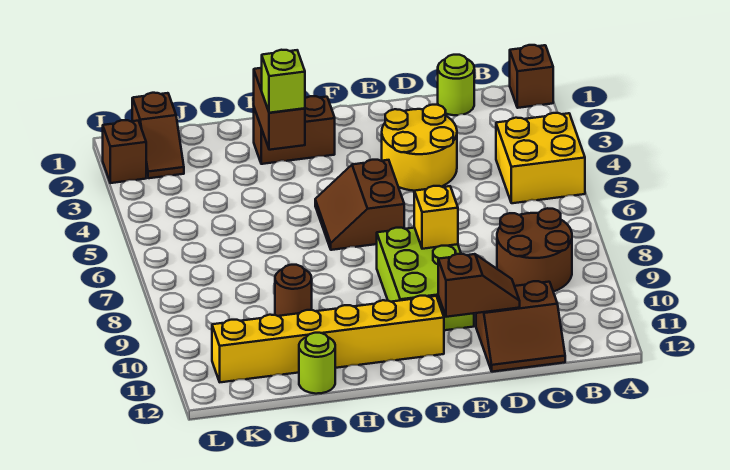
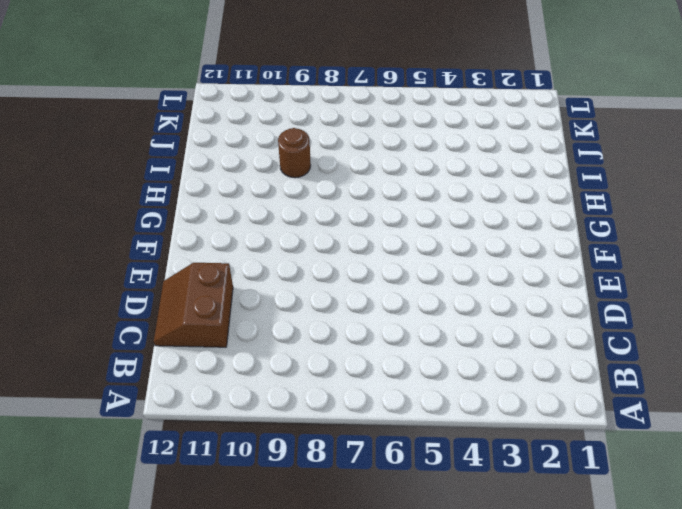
none -> brown 1x1 brick [510,45,553,108]
none -> yellow 2x2 brick [496,113,585,203]
none -> brown 2x2 round brick [497,208,572,292]

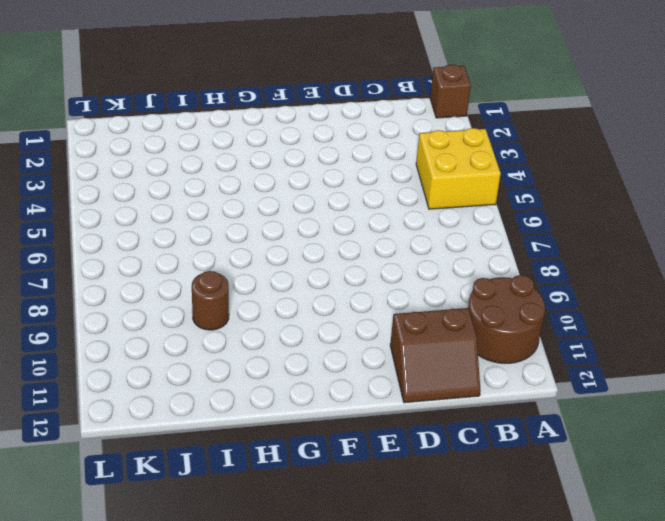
brown 2x2 round brick [468,275,545,363] -> brown 2x2 round brick moved to [497,208,572,292]
none -> lime 1x1 round brick [438,55,474,115]
none -> yellow 2x2 round brick [382,105,457,191]
none -> lime 2x3 brick [377,228,474,330]

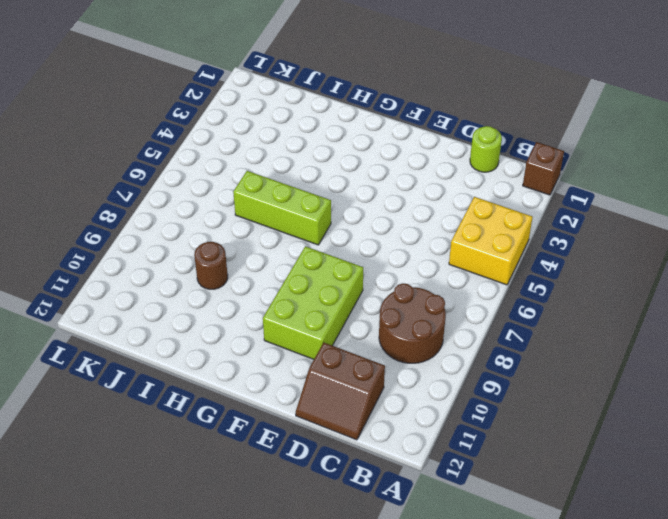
lime 1x3 brick [233,171,331,245] -> brown 2x2 slope [315,160,404,250]
none -> yellow 2x2 round brick [382,105,457,191]
none -> yellow 1x6 brick [212,296,444,382]
none -> brown 1x2 brick [254,96,335,164]

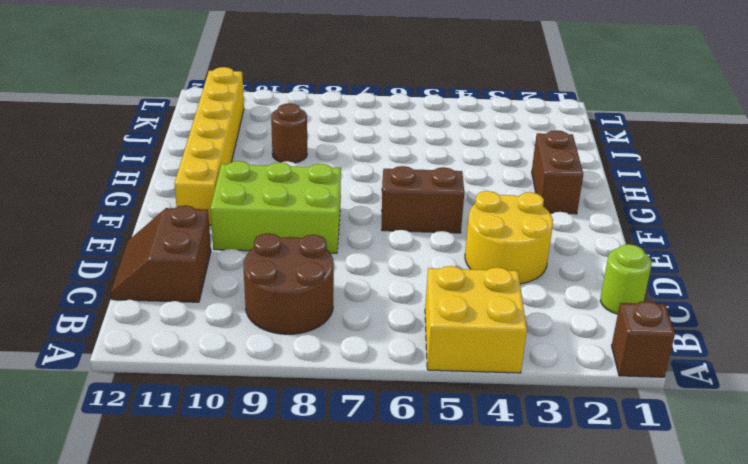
none -> lime 1x1 round brick [299,333,335,394]
none -> brown 1x2 slope [132,93,184,178]
none -> brown 1x1 brick [103,120,146,183]

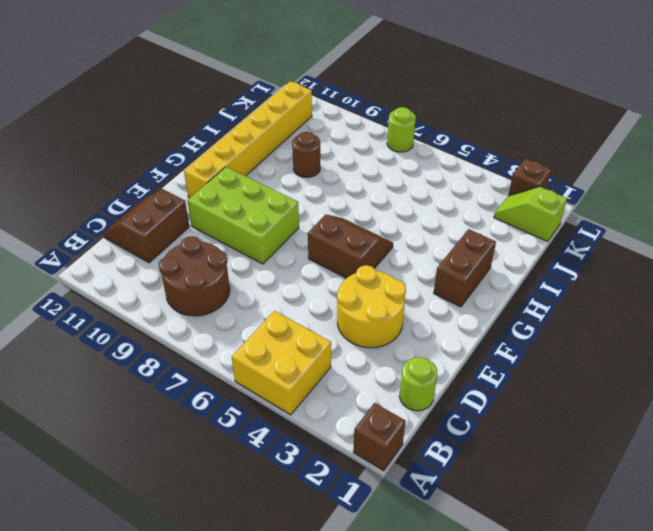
lime 1x2 slope [494,187,567,241] -> brown 1x2 slope [132,93,184,178]
lime 1x1 round brick [387,107,416,152] -> lime 1x1 round brick moved to [299,333,335,394]
none -> brown 1x2 slope [438,254,520,317]
none -> yellow 1x1 brick [414,186,458,249]
none -> brown 1x2 brick [254,68,305,150]

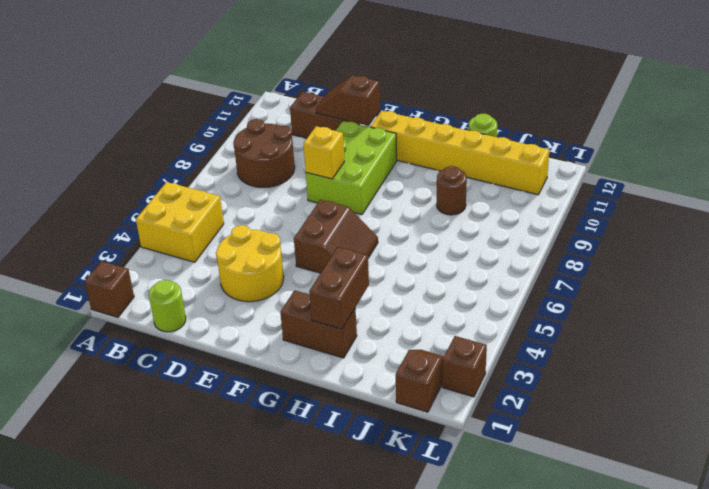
none -> lime 1x1 brick [262,50,305,113]

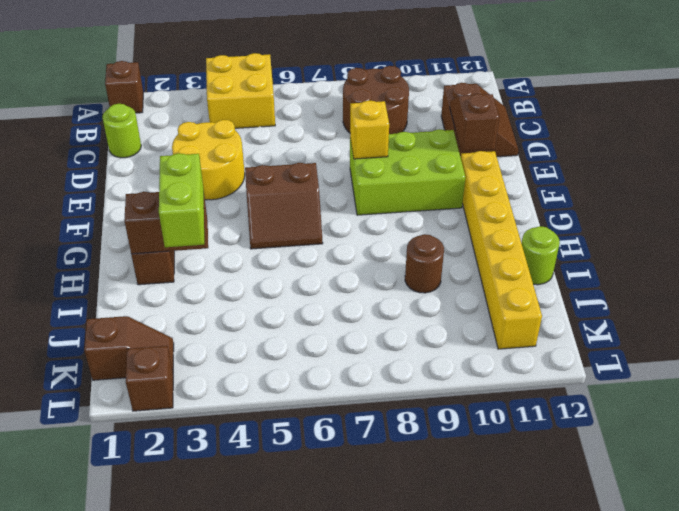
lime 1x2 brick [159,153,204,247] -> lime 1x1 brick [262,50,305,113]

